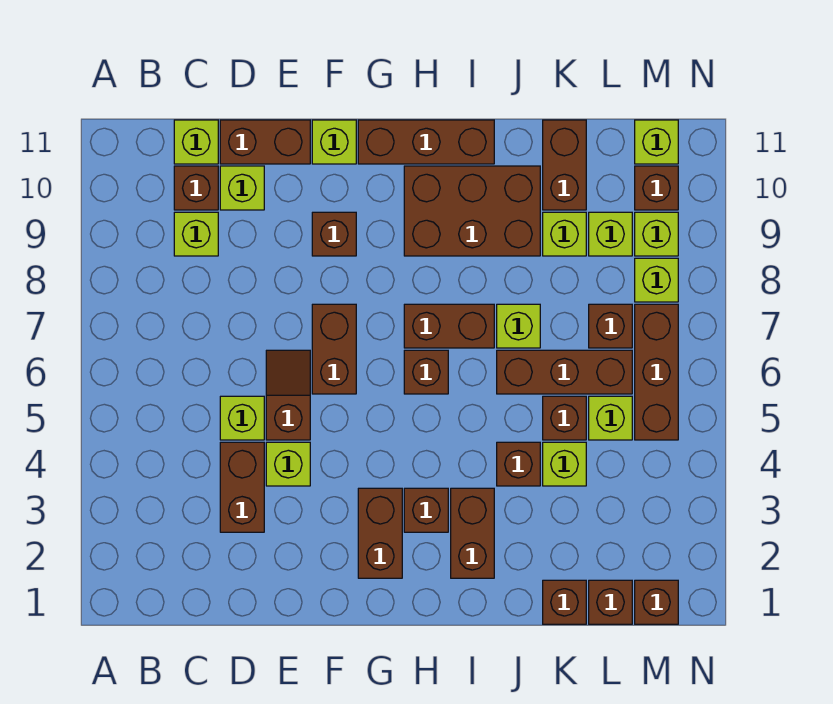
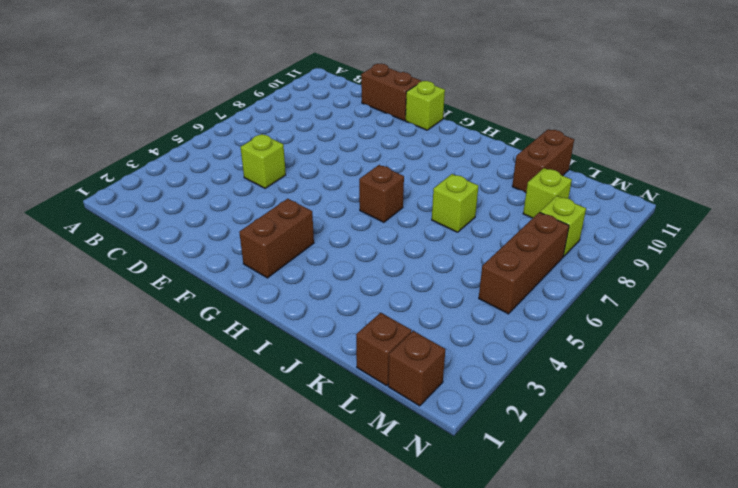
none -> lime 1x1 brick [174,212,218,256]
none -> brown 1x1 brick [174,166,218,210]
none -> lime 1x1 brick [174,120,218,164]
none -> brown 1x2 brick [220,442,264,532]

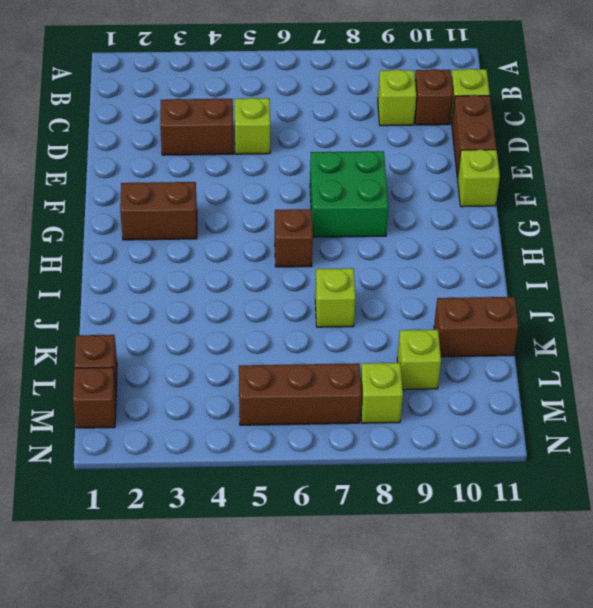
green 2x2 brick [310,151,388,237] -> brown 1x2 brick [312,304,356,394]
none -> lime 1x1 brick [220,166,264,210]
none -> lime 1x1 brick [266,442,310,486]
none -> brown 1x2 slope [266,350,310,440]
none -> brown 1x1 brick [312,212,356,256]

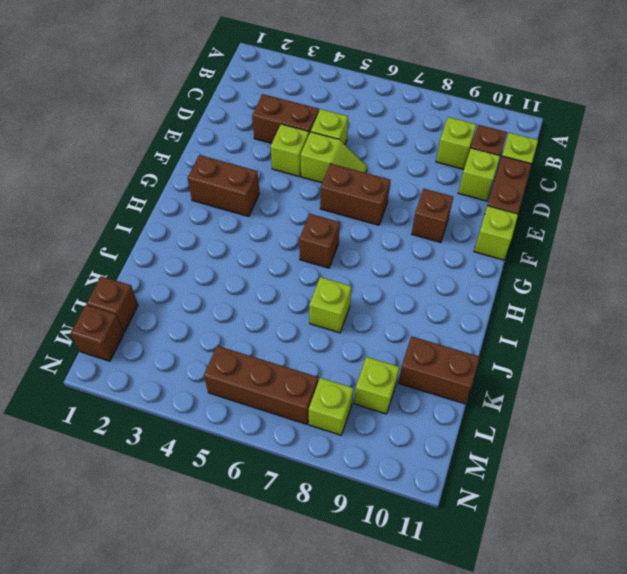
lime 1x2 slope [301,132,367,183] -> brown 1x2 slope [266,350,310,440]
none -> brown 1x3 brick [358,120,494,164]
none -> brown 1x1 brick [404,488,448,532]
none -> brown 1x2 brick [404,304,494,348]
none -> brown 2x3 brick [404,166,540,256]

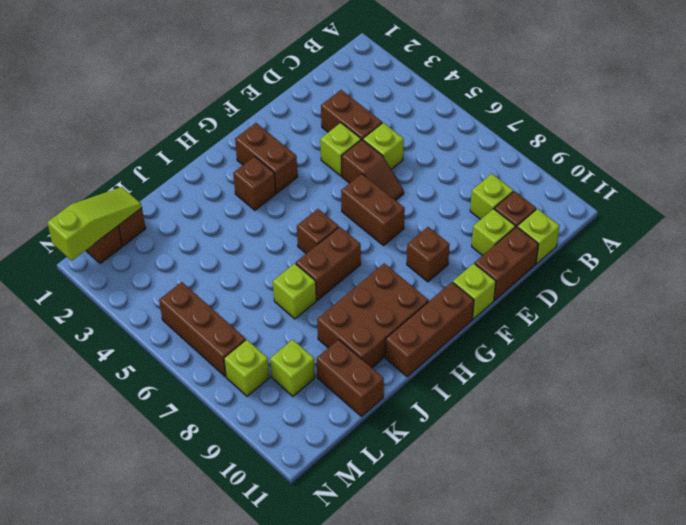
lime 1x3 slope [47,187,142,261] -> none
none -> brown 1x2 brick [451,488,494,578]
none -> brown 1x1 brick [497,442,540,486]
none -> brown 1x3 brick [497,350,632,394]
none -> brown 1x1 brick [543,580,586,624]

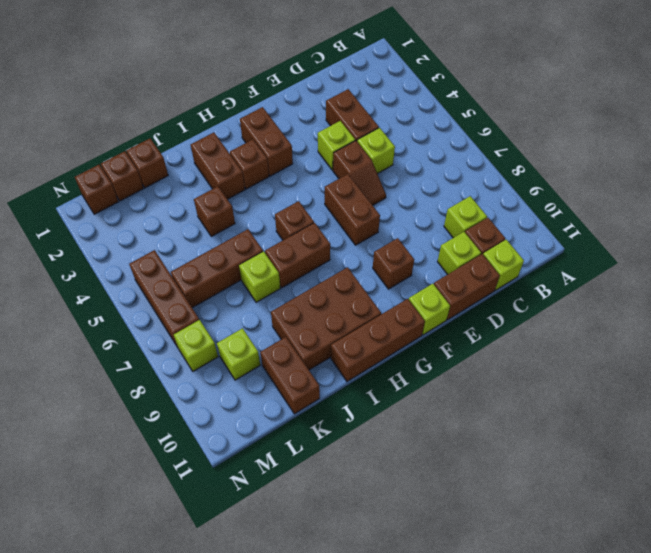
none -> lime 1x1 brick [543,442,586,486]
none -> brown 1x1 brick [543,396,586,440]
none -> lime 1x1 brick [543,212,586,256]
none -> lime 1x1 brick [589,396,632,440]

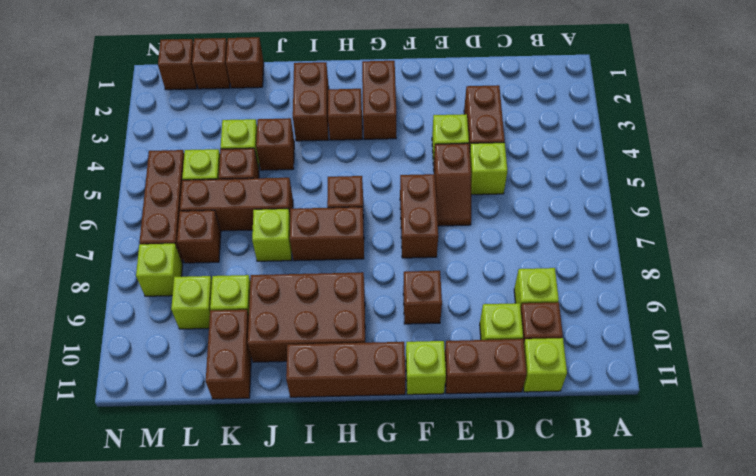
none -> lime 1x1 brick [635,212,678,256]
none -> brown 1x1 brick [635,166,678,210]
none -> lime 1x1 brick [635,120,678,164]

